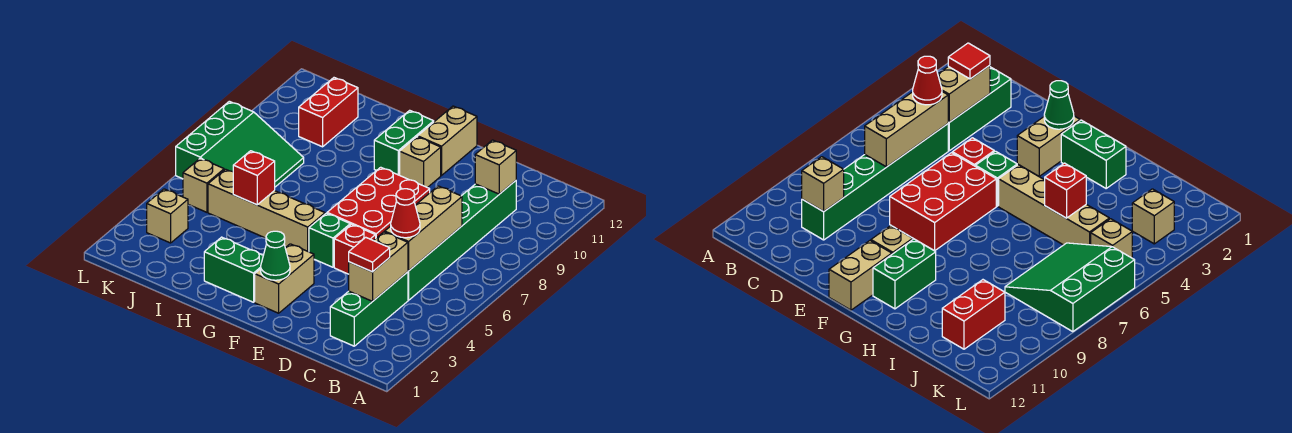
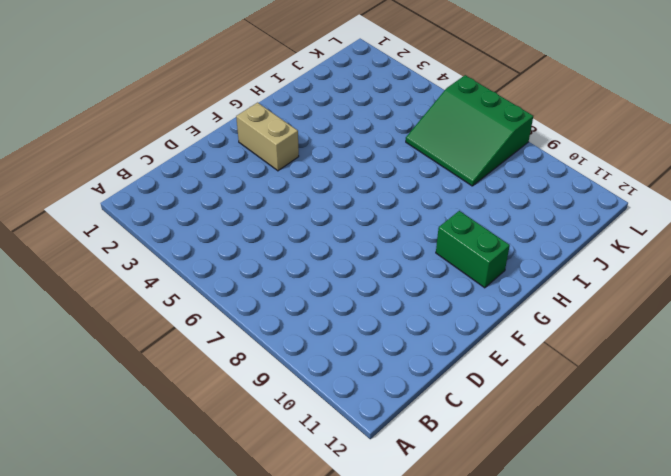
none -> green 1x3 brick [330,272,408,346]
none -> green 1x6 brick [408,181,516,300]
none -> red 1x1 brick [334,224,376,274]

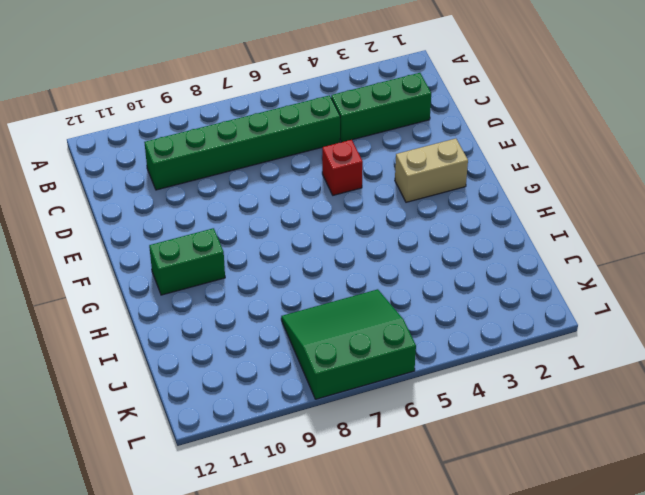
none -> red 2x3 brick [327,167,430,238]
none -> green 1x1 brick [309,213,350,267]
none -> tan 1x1 brick [400,137,441,188]

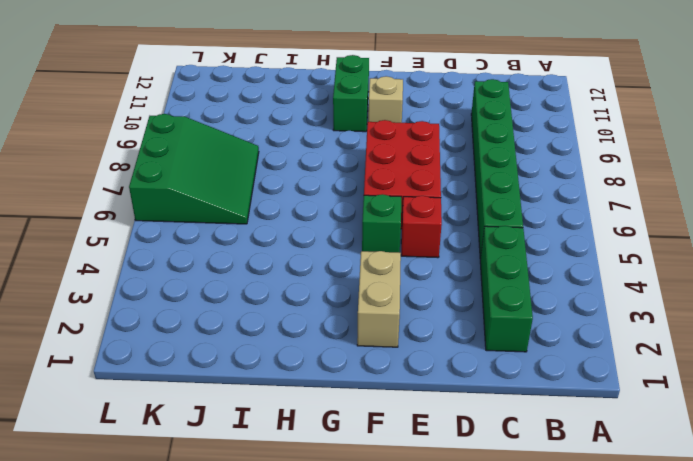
none -> tan 1x2 brick [418,106,477,175]
none -> green 1x2 brick [204,237,263,302]
none -> tan 1x4 brick [208,169,325,252]

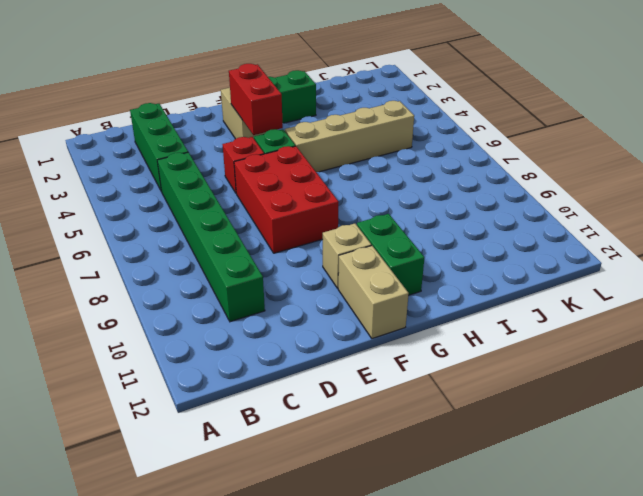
red 1x2 brick [229,64,283,135] -> red 1x2 brick moved to [299,78,358,147]
none -> green 3x3 slope [176,101,304,187]
none -> tan 1x1 brick [147,189,188,243]
none -> tan 1x1 brick [183,158,224,212]

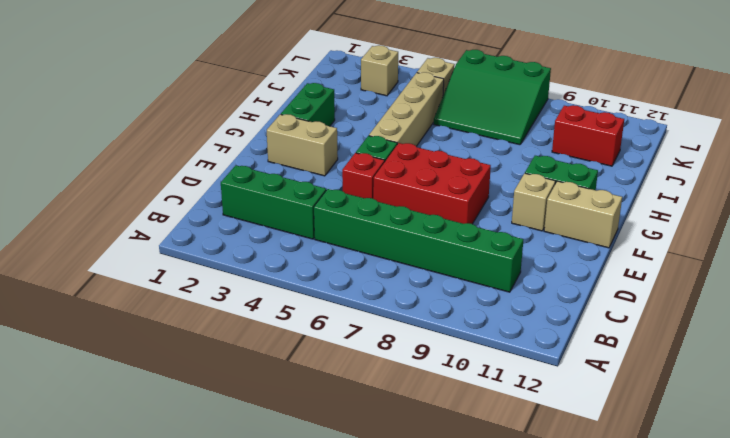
none -> tan 1x2 brick [349,232,408,301]
none -> tan 1x3 brick [385,186,462,271]
none -> tan 1x1 brick [475,140,516,194]

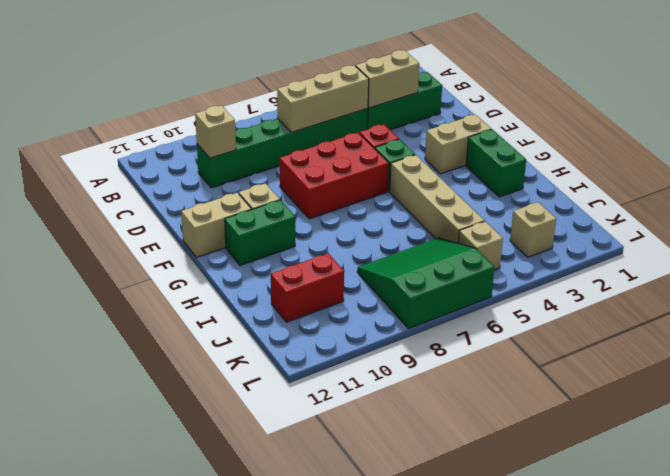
none -> green 1x1 cone [261,231,290,280]
none -> red 1x1 brick [233,151,275,205]
none -> red 1x1 tile [349,237,390,272]

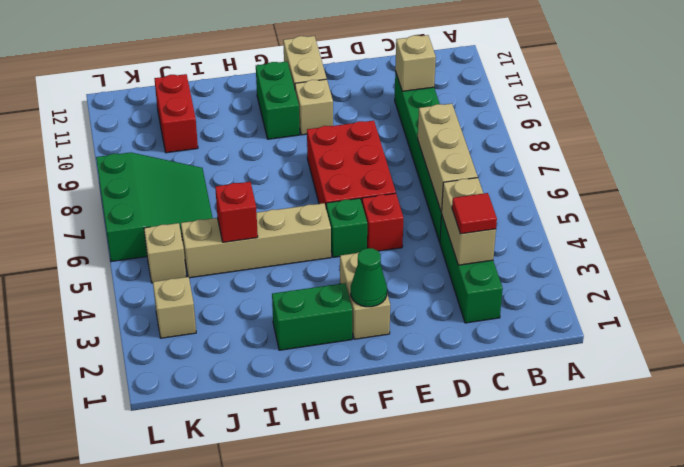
none -> red 1x1 cone [391,189,420,238]

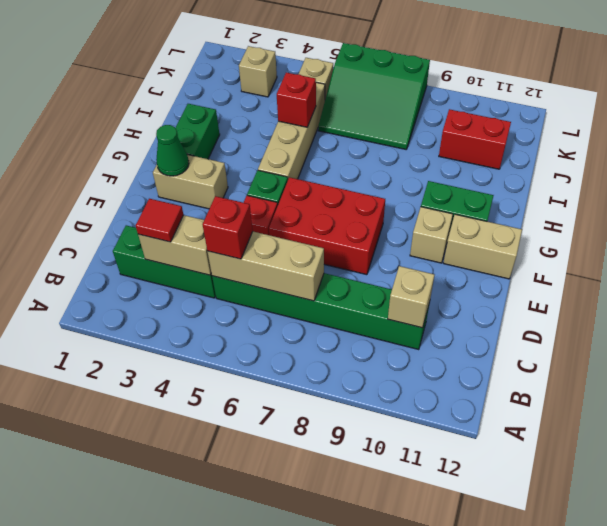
red 1x1 brick [203,196,253,259] -> red 1x1 cone [391,189,420,238]

